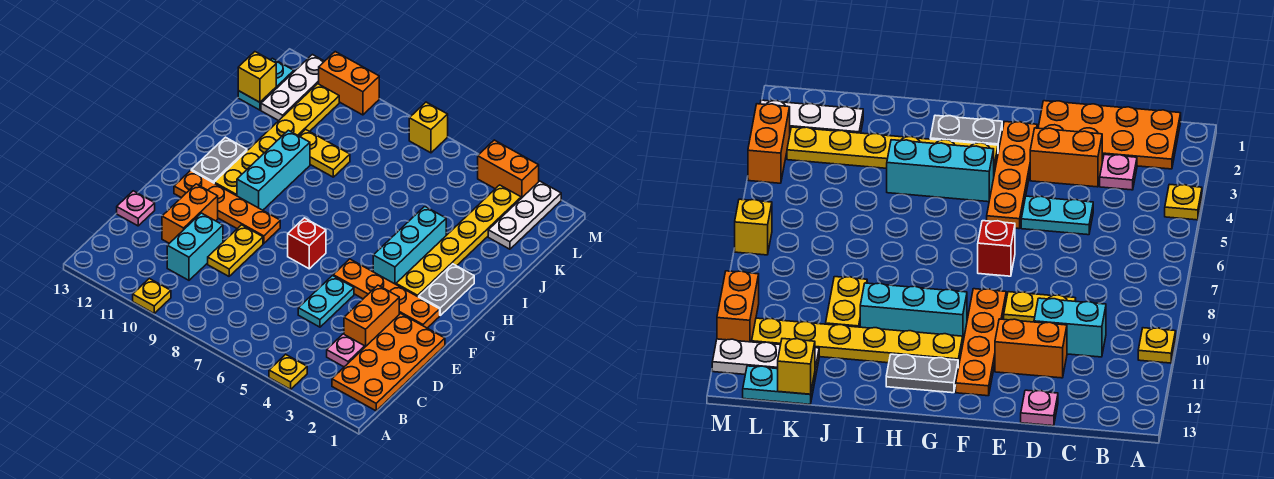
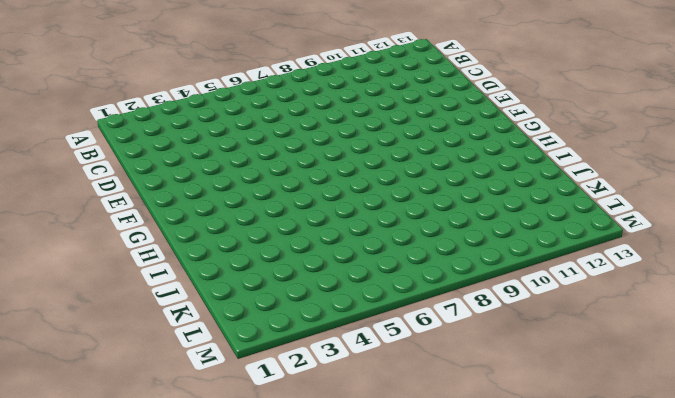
none -> yellow 1x1 plate [269,354,307,389]
none -> yellow 1x1 plate [133,279,171,313]
none -> orange 2x4 plate [332,314,445,411]

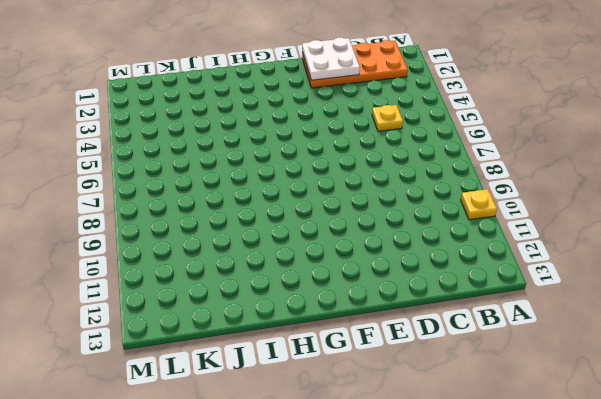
yellow 1x1 plate [372,105,403,131] -> yellow 1x1 plate moved to [269,354,307,389]
white 2x2 plate [302,38,360,80] -> none
none -> pink 1x1 plate [327,334,365,367]
none -> cyan 1x2 brick [167,213,223,280]
none -> orange 1x2 brick [344,285,399,347]

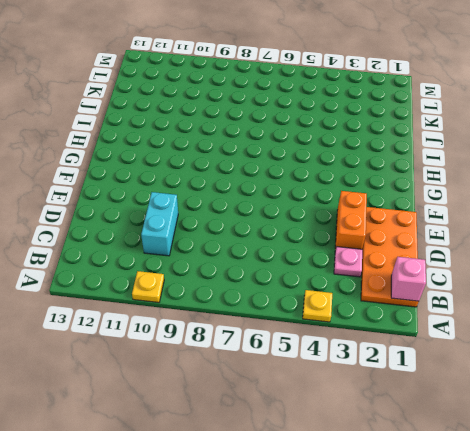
pink 1x1 brick [391,257,426,301] -> none
none -> cyan 1x2 plate [298,276,354,327]
none -> yellow 1x2 plate [208,225,263,276]
none -> orange 1x2 brick [162,184,218,243]

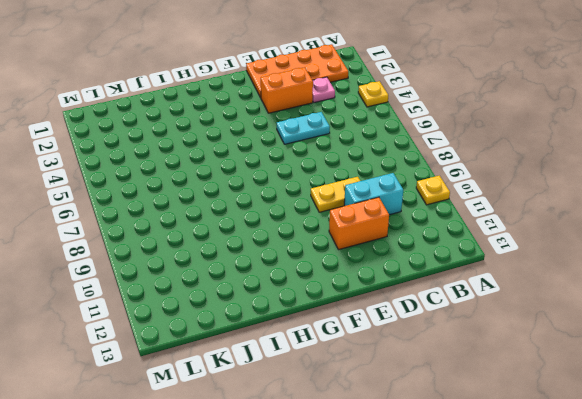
none -> pink 1x1 plate [117,191,155,226]
none -> orange 1x4 plate [333,259,440,328]
none -> red 1x1 brick [288,218,326,269]

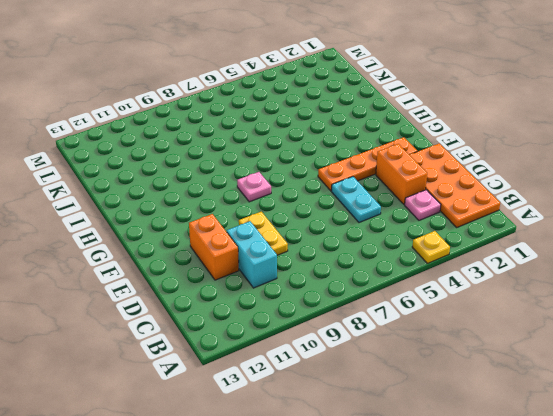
pink 1x1 plate [237,172,271,202] -> pink 1x1 plate moved to [117,191,155,226]
none -> yellow 1x1 plate [133,279,171,313]
none -> red 1x1 brick [288,218,326,269]
none -> orange 1x4 plate [174,170,280,243]

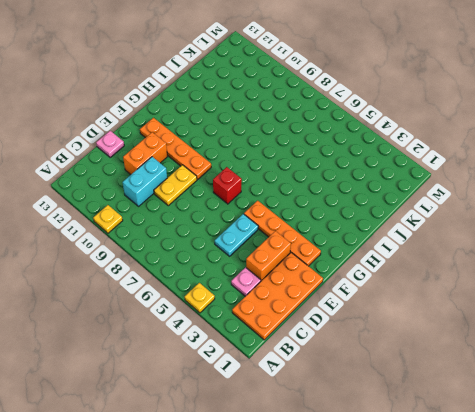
none -> grey 1x2 plate [419,264,474,315]
none -> yellow 1x6 plate [396,185,521,297]
none -> cyan 1x3 brick [373,206,446,284]

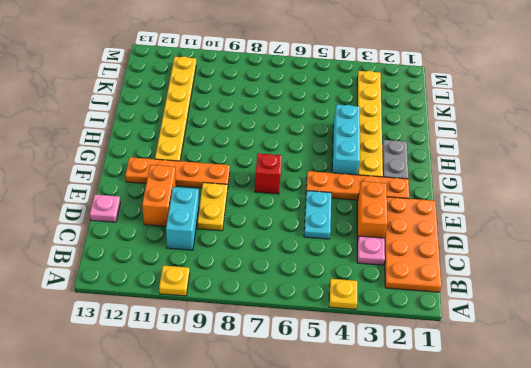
none -> cyan 1x3 brick [237,130,310,210]
none -> grey 1x2 plate [191,137,247,183]
none -> yellow 1x2 plate [299,130,350,177]

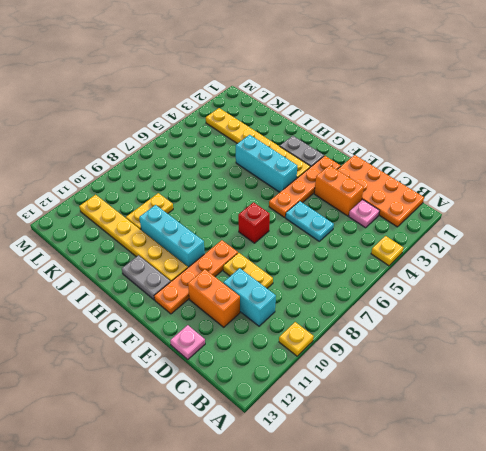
none -> white 1x3 plate [488,181,561,249]
none -> white 1x3 plate [261,55,324,121]
none -> cyan 1x2 plate [238,58,294,110]

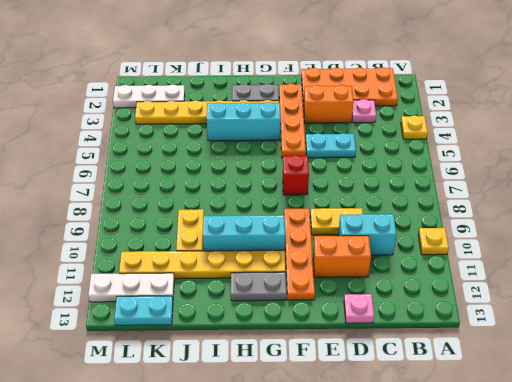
none -> orange 1x2 brick [478,140,539,198]
none -> yellow 1x1 brick [409,102,448,153]
none -> orange 1x2 brick [319,52,379,115]

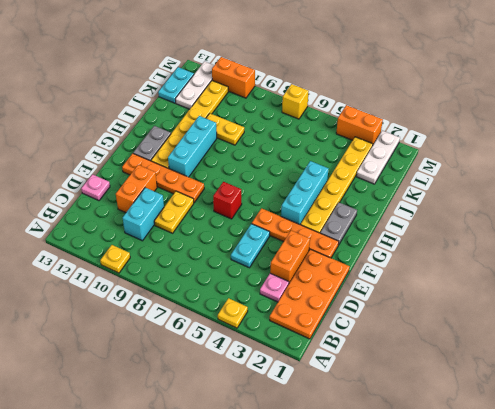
none -> yellow 1x1 brick [238,52,276,102]

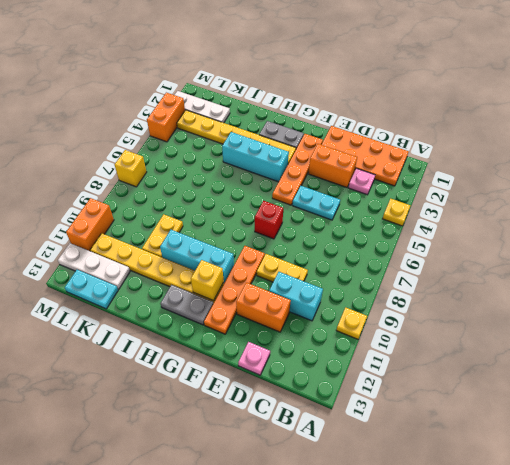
yellow 1x1 brick [191,260,224,301] -> yellow 1x1 brick moved to [238,52,276,102]

